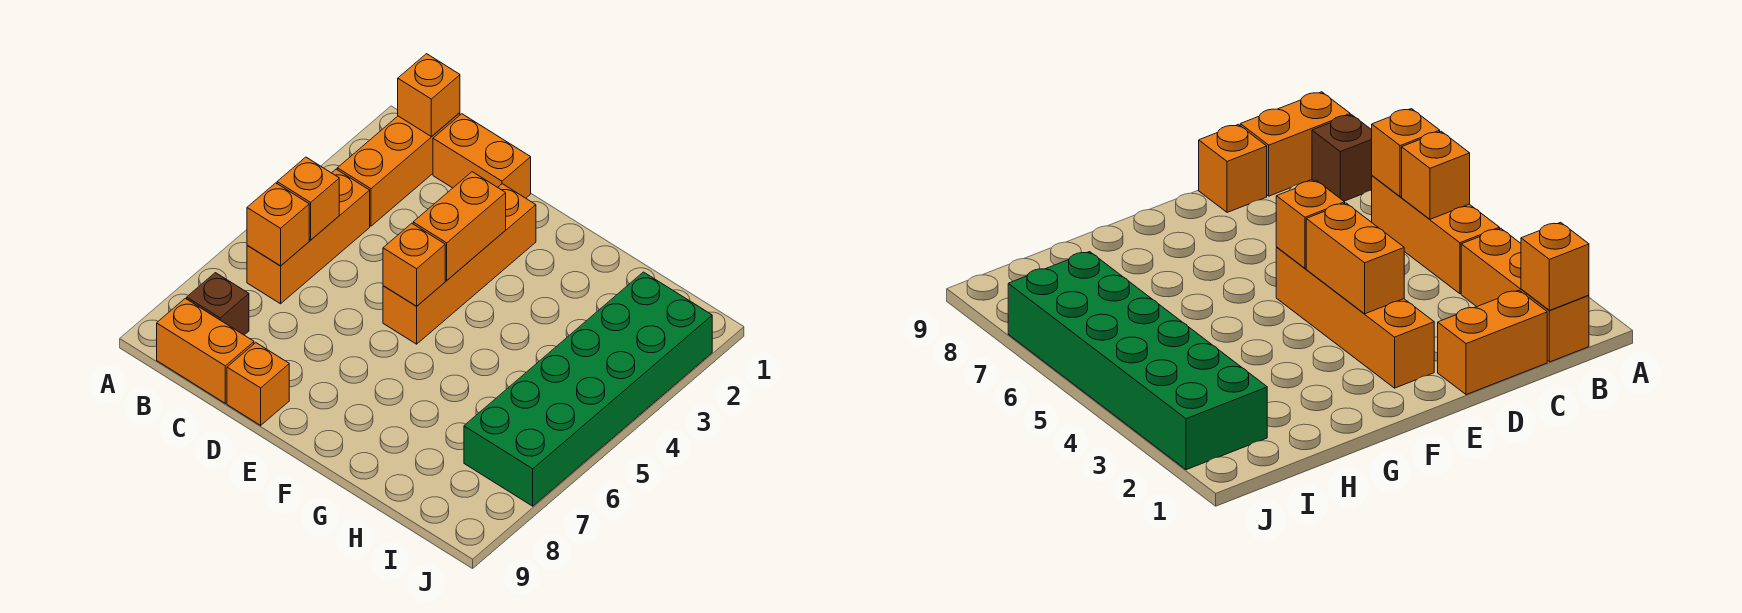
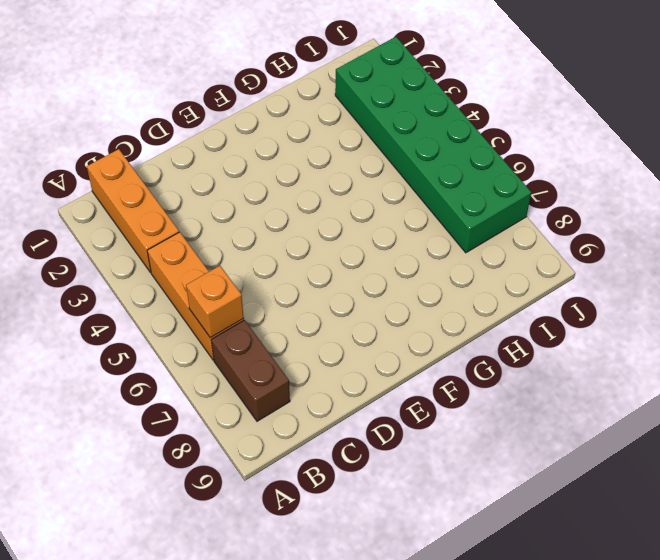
brown 1x2 brick [211,320,290,421] -> brown 1x1 brick [187,273,249,335]
none -> orange 1x2 brick [157,298,254,403]
none -> orange 1x2 brick [433,114,531,198]
none -> orange 1x1 brick [227,343,289,425]

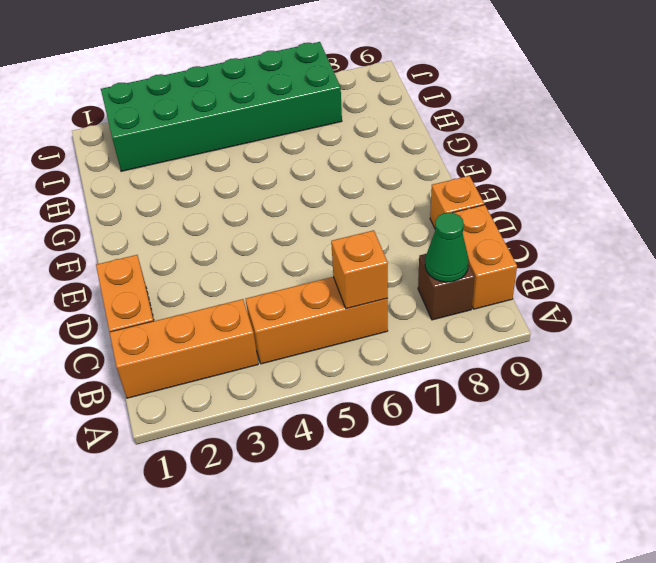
green 1x1 cone [425,213,469,282] -> none
none -> orange 1x4 brick [383,184,536,344]
none -> orange 1x1 brick [398,54,460,137]
none -> orange 1x1 brick [277,157,339,240]

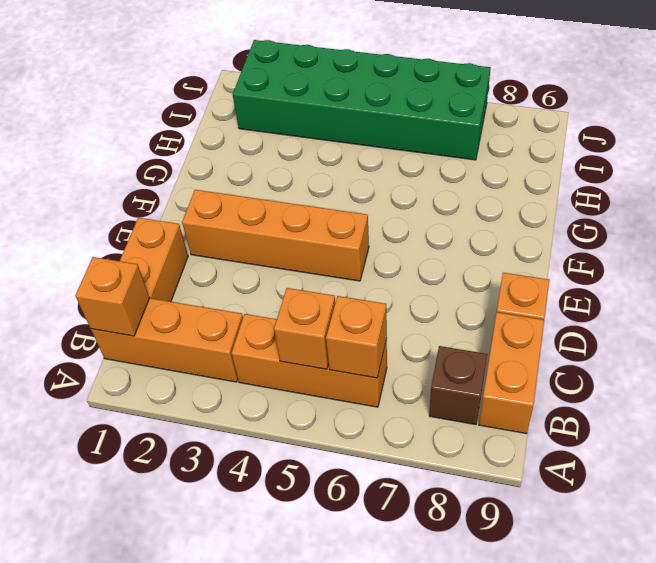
none -> orange 1x2 brick [413,172,506,280]
none -> orange 1x1 brick [383,223,445,306]

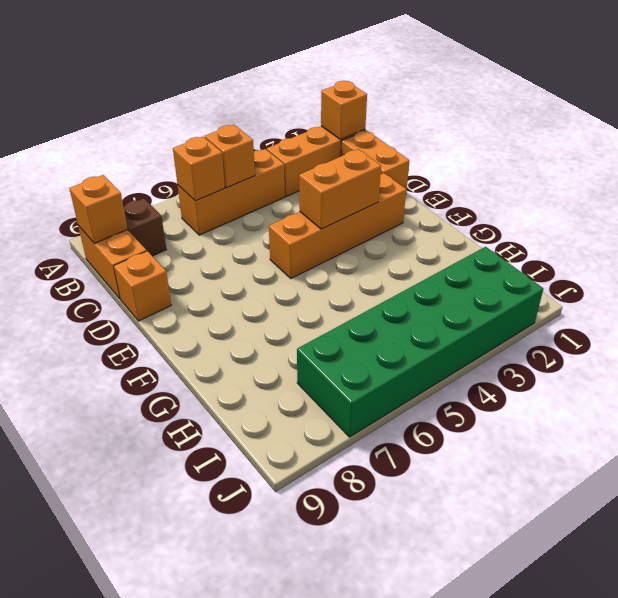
orange 1x1 brick [69,175,128,243] -> orange 1x1 brick moved to [383,223,445,306]

